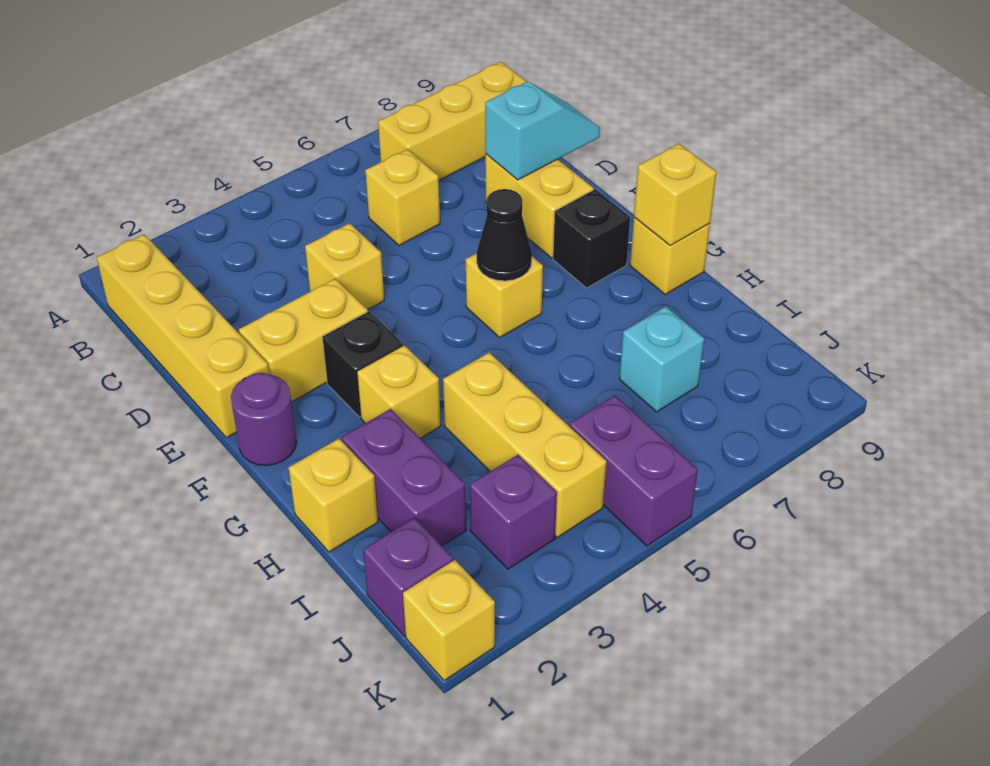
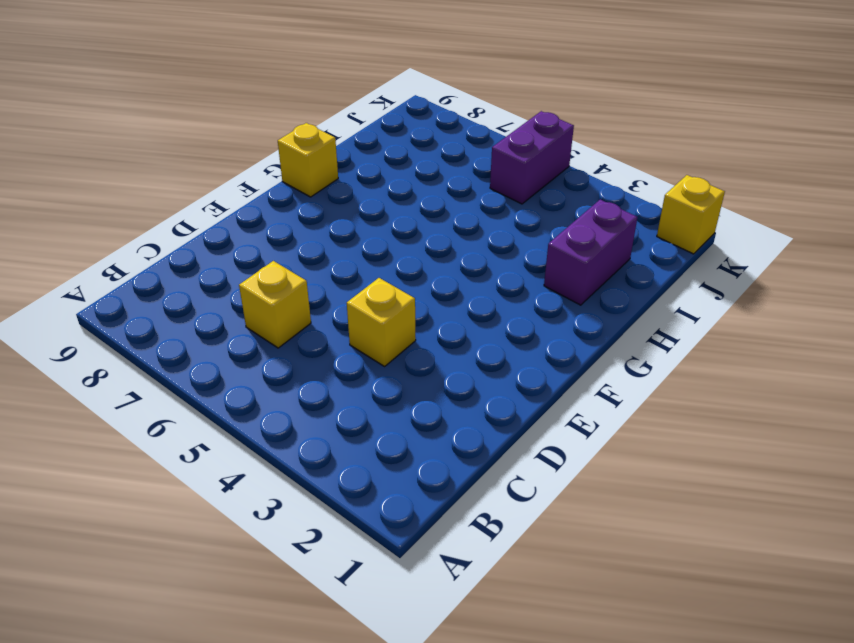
none -> yellow 1x4 brick [97,234,269,438]
none -> yellow 1x3 brick [378,62,527,180]
none -> yellow 1x2 brick [485,154,594,258]

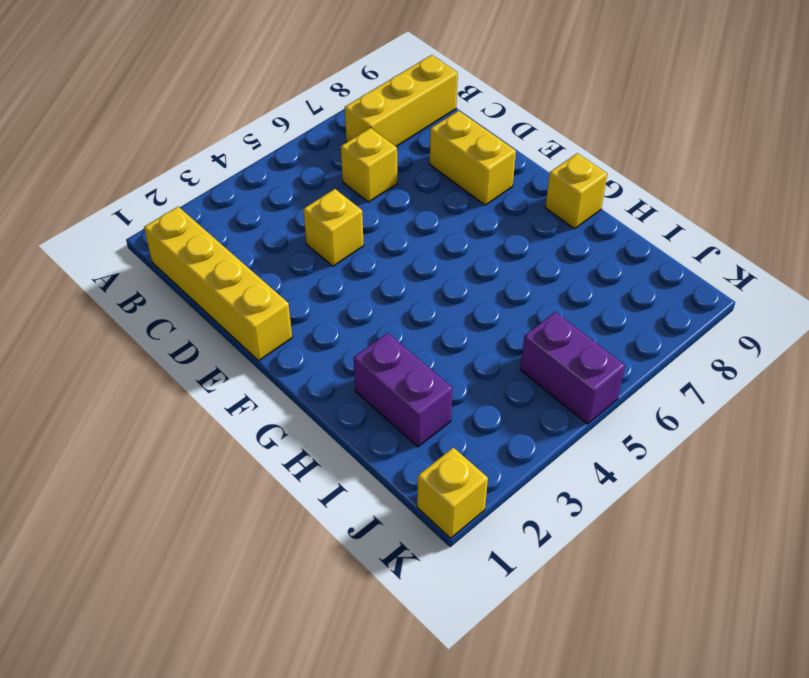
none -> yellow 1x2 brick [239,279,368,402]
none -> purple 1x1 round brick [231,373,297,466]
none -> black 1x1 brick [322,312,403,417]

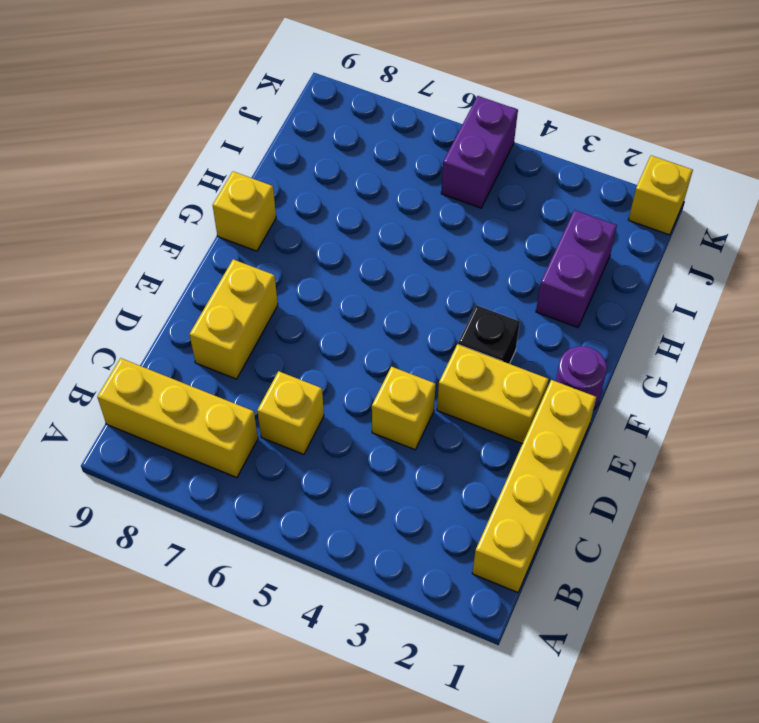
none -> yellow 1x1 brick [466,253,543,337]
none -> black 1x1 brick [553,189,630,288]
none -> yellow 1x1 brick [357,345,441,438]

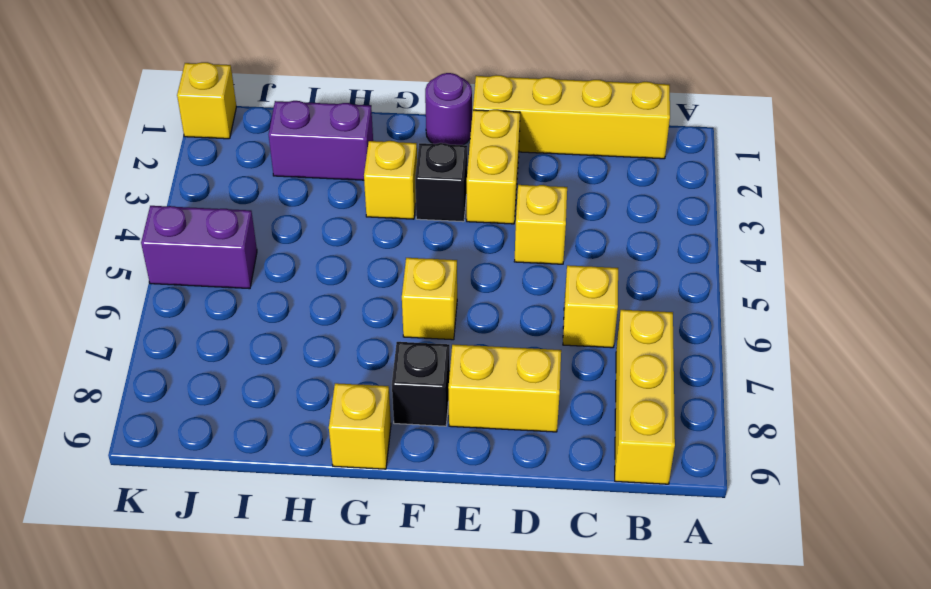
none -> yellow 1x1 brick [289,439,378,552]
none -> yellow 1x3 brick [443,353,607,537]
none -> cyan 1x1 brick [619,306,704,412]

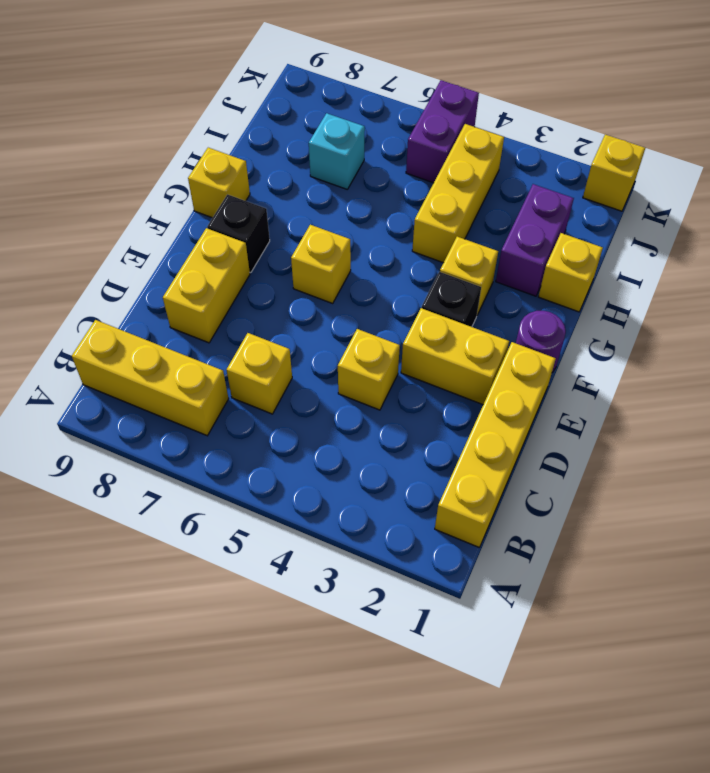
none -> purple 1x1 brick [363,518,453,636]
none -> purple 1x1 brick [470,455,557,569]
none -> cyan 1x2 slope [485,81,600,180]

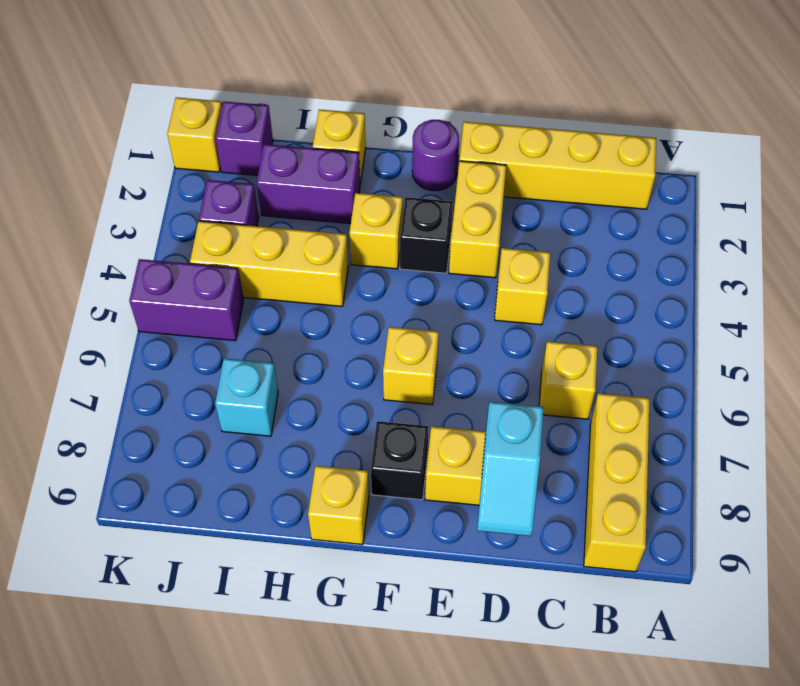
none -> black 1x1 cone [477,189,532,281]
none -> yellow 1x1 brick [634,144,716,246]

